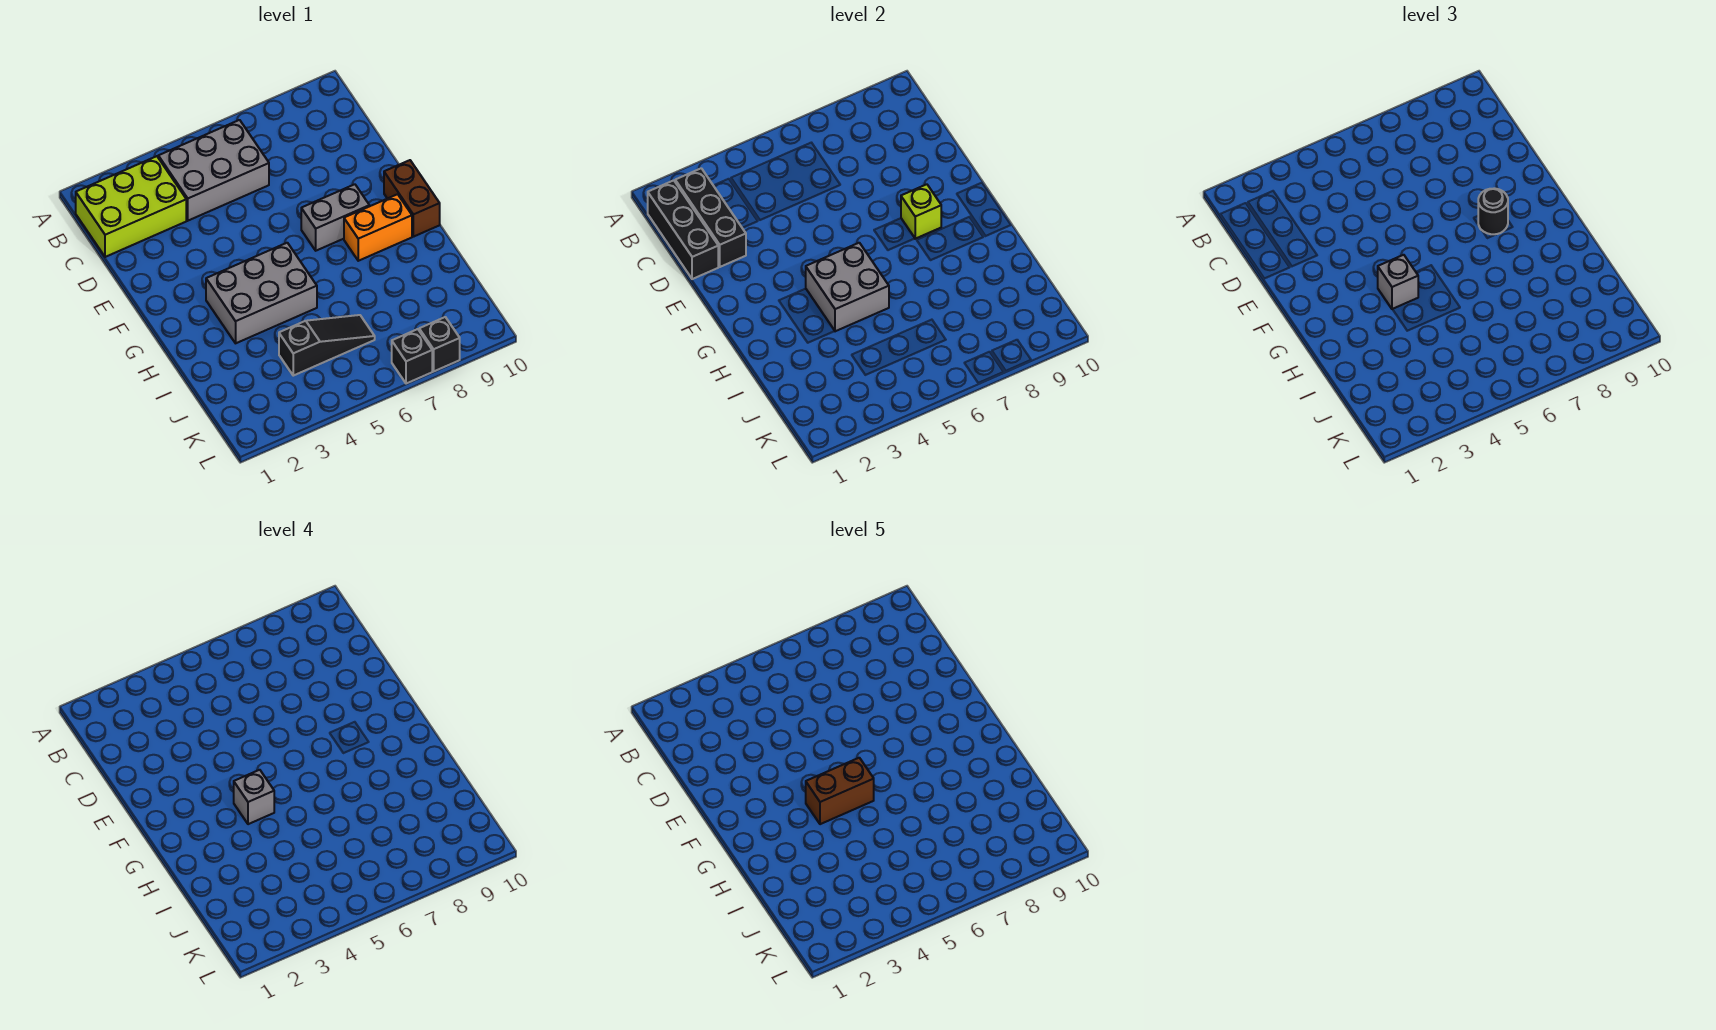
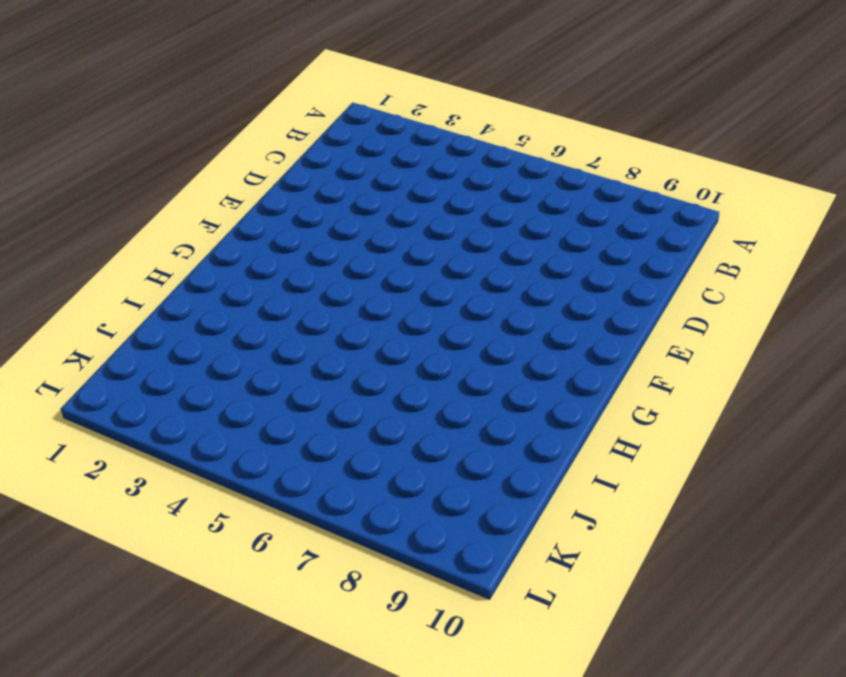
none -> lime 2x3 brick [76,156,186,257]
none -> grey 2x3 brick [158,120,269,221]
none -> grey 1x2 brick [301,184,369,251]

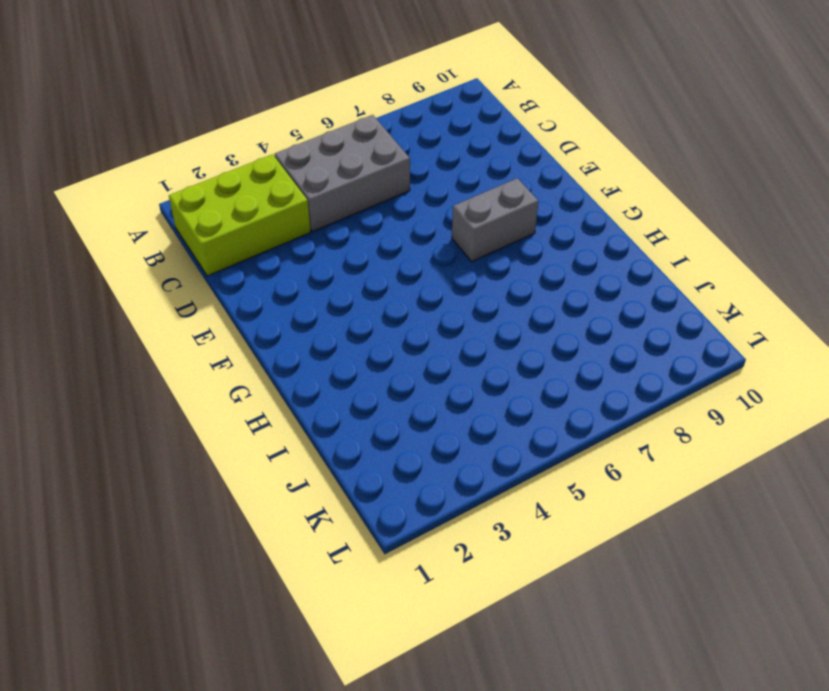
none -> brown 1x2 brick [384,160,440,237]
none -> grey 2x3 brick [206,243,317,343]
none -> orange 1x2 brick [344,194,412,261]

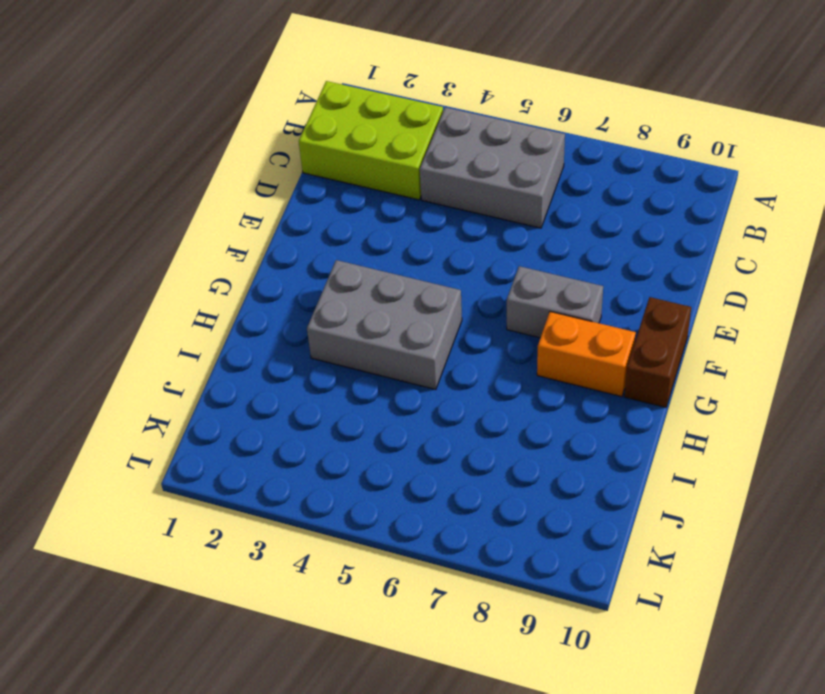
none -> black 1x3 slope [279,315,375,376]
none -> black 1x1 brick [392,329,432,384]
none -> black 1x1 brick [419,317,460,371]

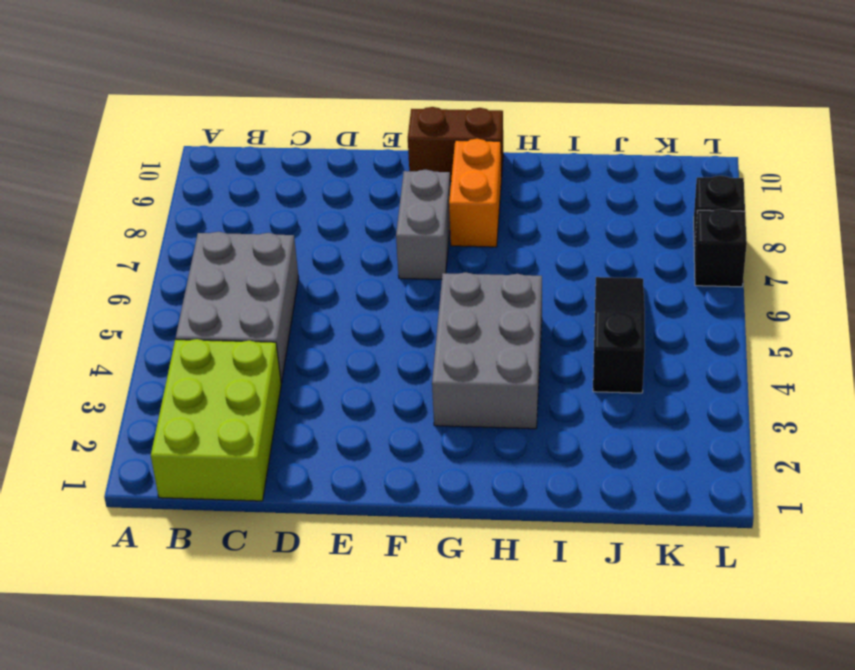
none -> black 1x3 brick [648,180,718,279]
none -> black 1x3 brick [675,168,746,267]
none -> lime 1x1 brick [901,184,941,239]

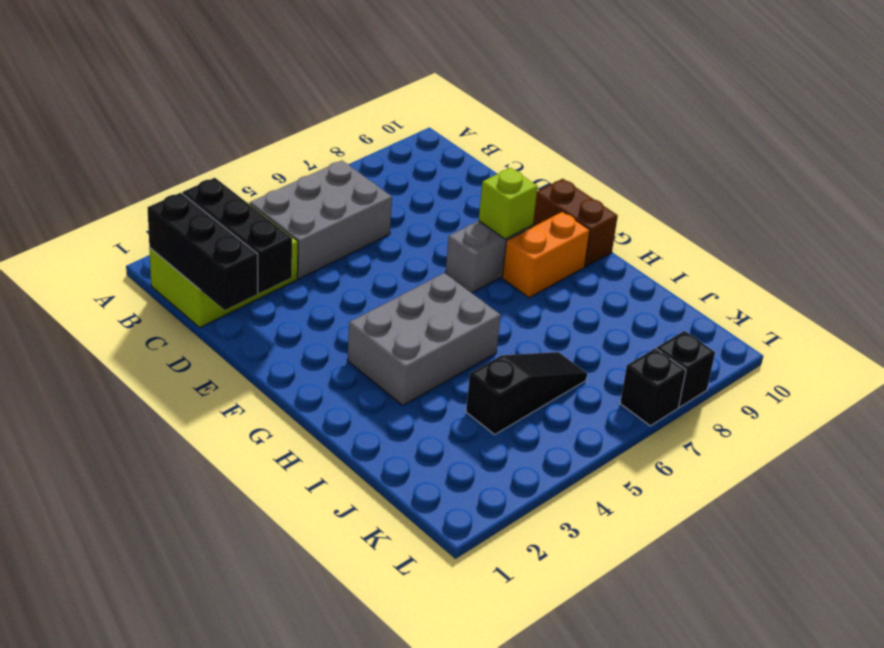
none -> grey 2x2 brick [806,243,889,331]
none -> black 1x1 round brick [1478,188,1508,235]
none -> grey 1x1 brick [1378,255,1418,309]

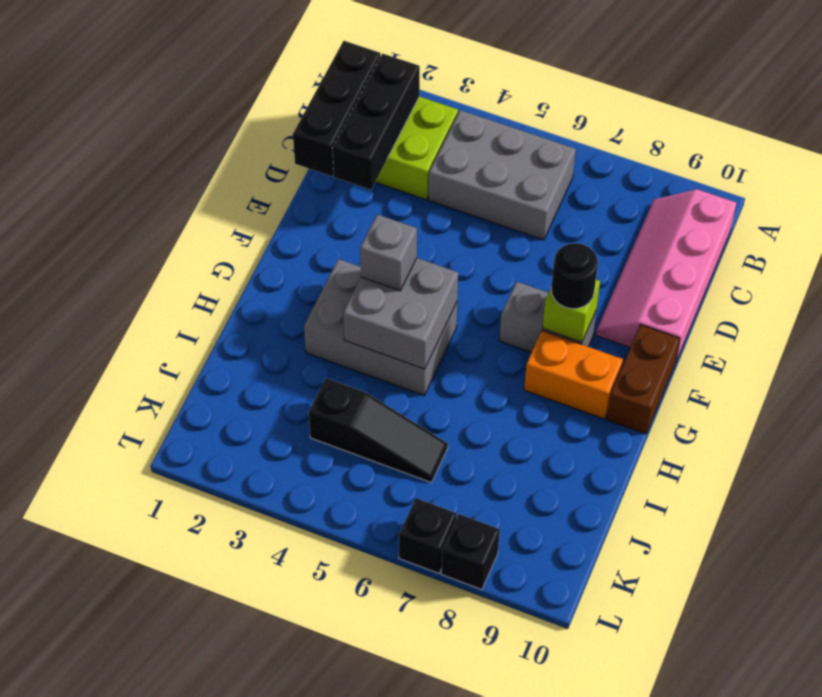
pink 2x4 slope [596,189,736,363] -> none
none -> grey 1x1 brick [234,770,274,824]
none -> brown 1x2 brick [806,758,874,824]

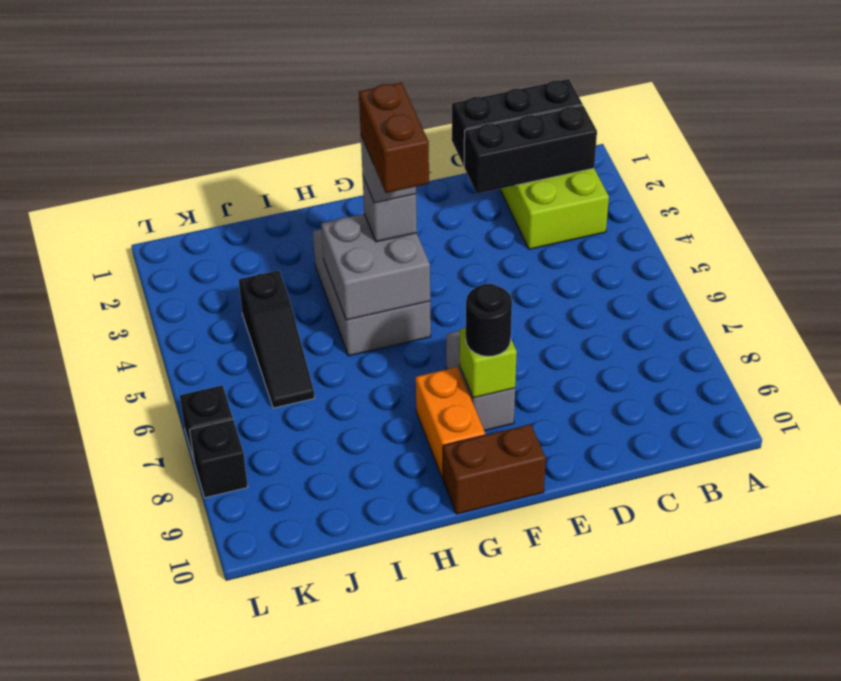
none -> grey 2x3 brick [158,120,269,221]

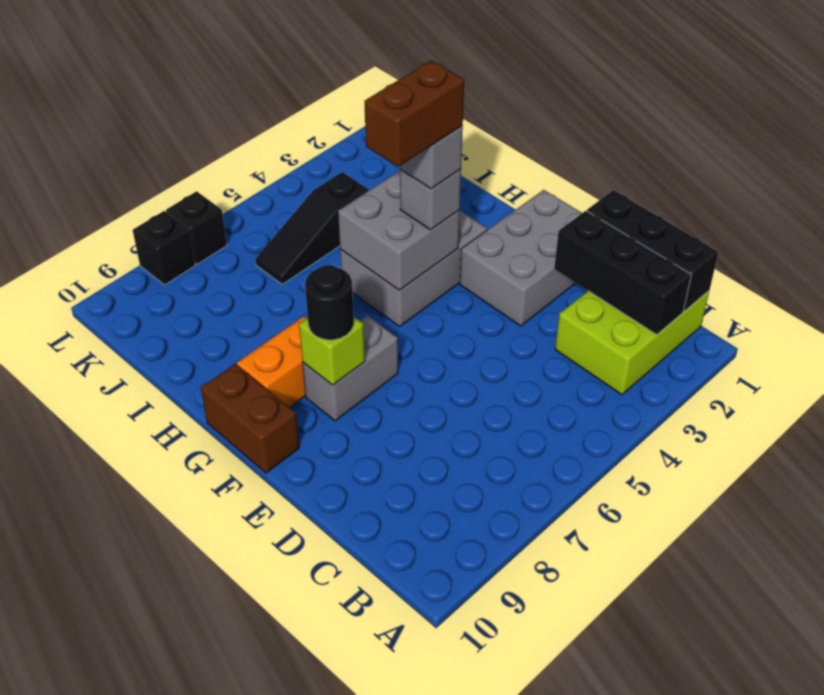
grey 2x3 brick [460,190,582,326] -> grey 2x3 brick moved to [158,120,269,221]

